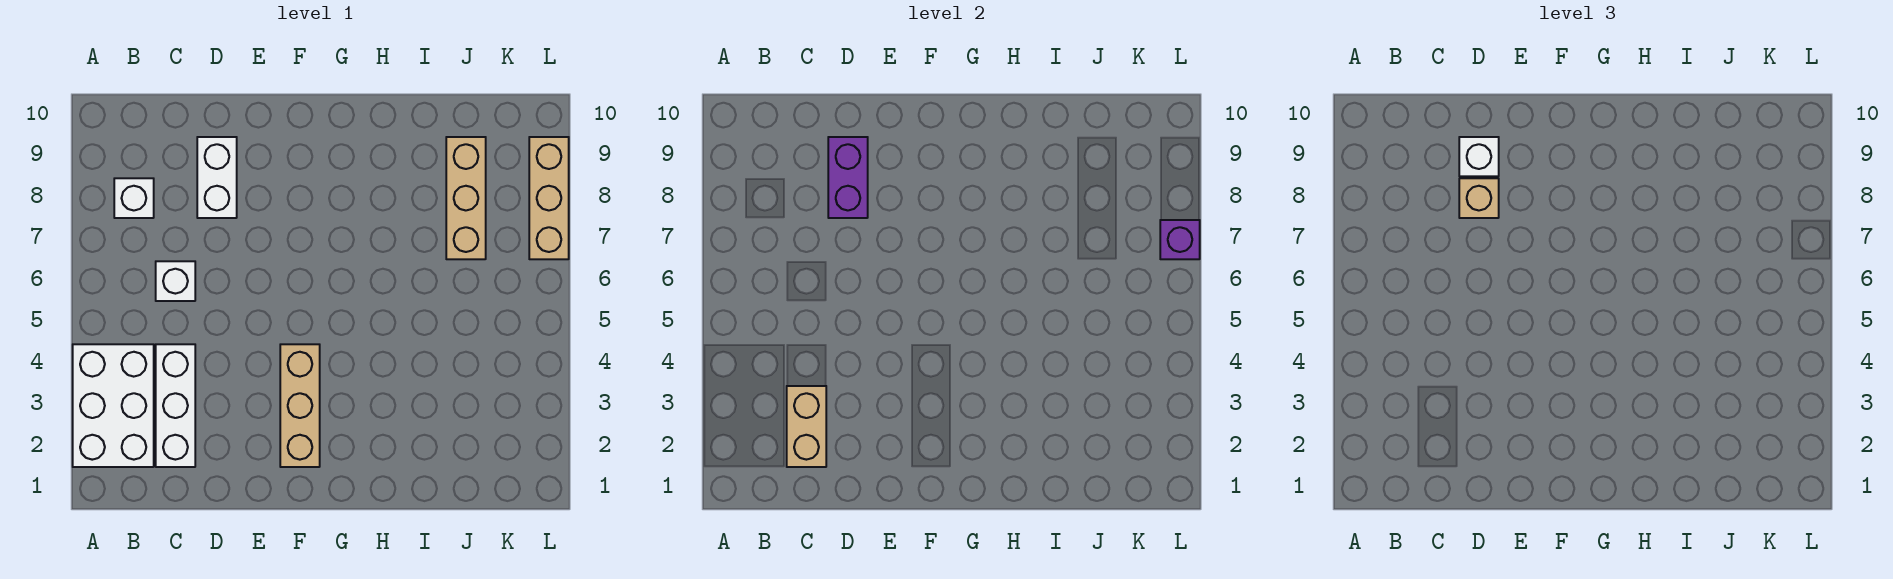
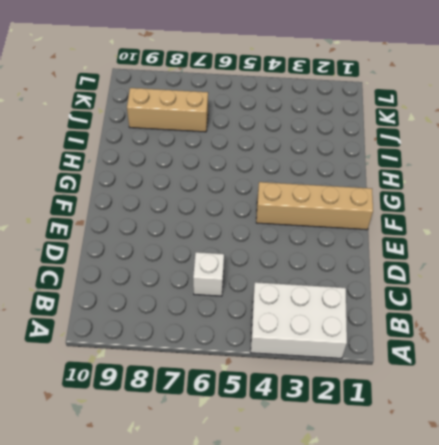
tan 1x4 brick [256,182,373,230] -> tan 1x3 brick [280,344,320,467]
none -> white 1x1 brick [114,178,154,218]
none -> white 1x3 brick [156,344,195,467]
none -> white 1x2 brick [197,137,237,218]

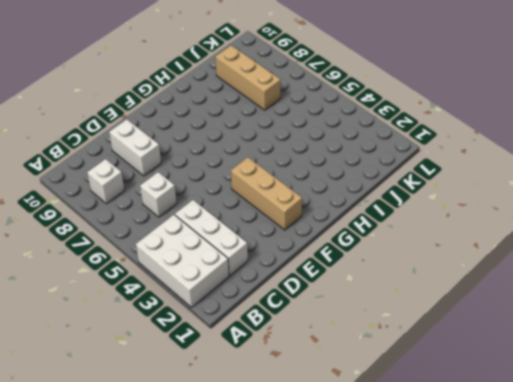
none -> tan 1x3 brick [529,137,569,259]
none -> tan 1x2 brick [787,386,826,467]
none -> purple 1x2 brick [828,137,868,218]

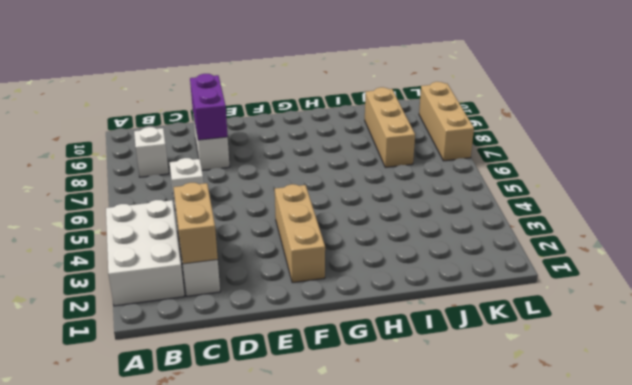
none -> purple 1x1 brick [1160,220,1200,259]
none -> tan 1x1 brick [1459,178,1499,218]
none -> white 1x1 brick [1459,137,1499,176]

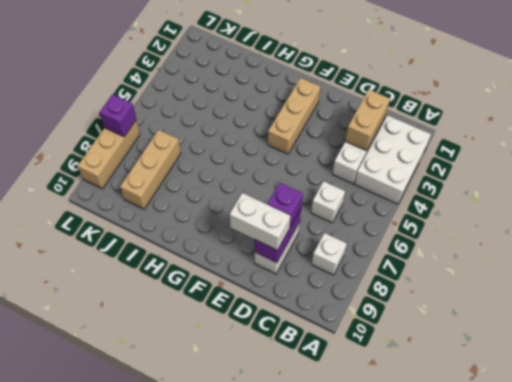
purple 1x1 brick [267,183,303,227] -> tan 1x1 brick [1459,178,1499,218]
white 1x2 brick [230,193,291,250] -> white 1x1 brick [1459,137,1499,176]

